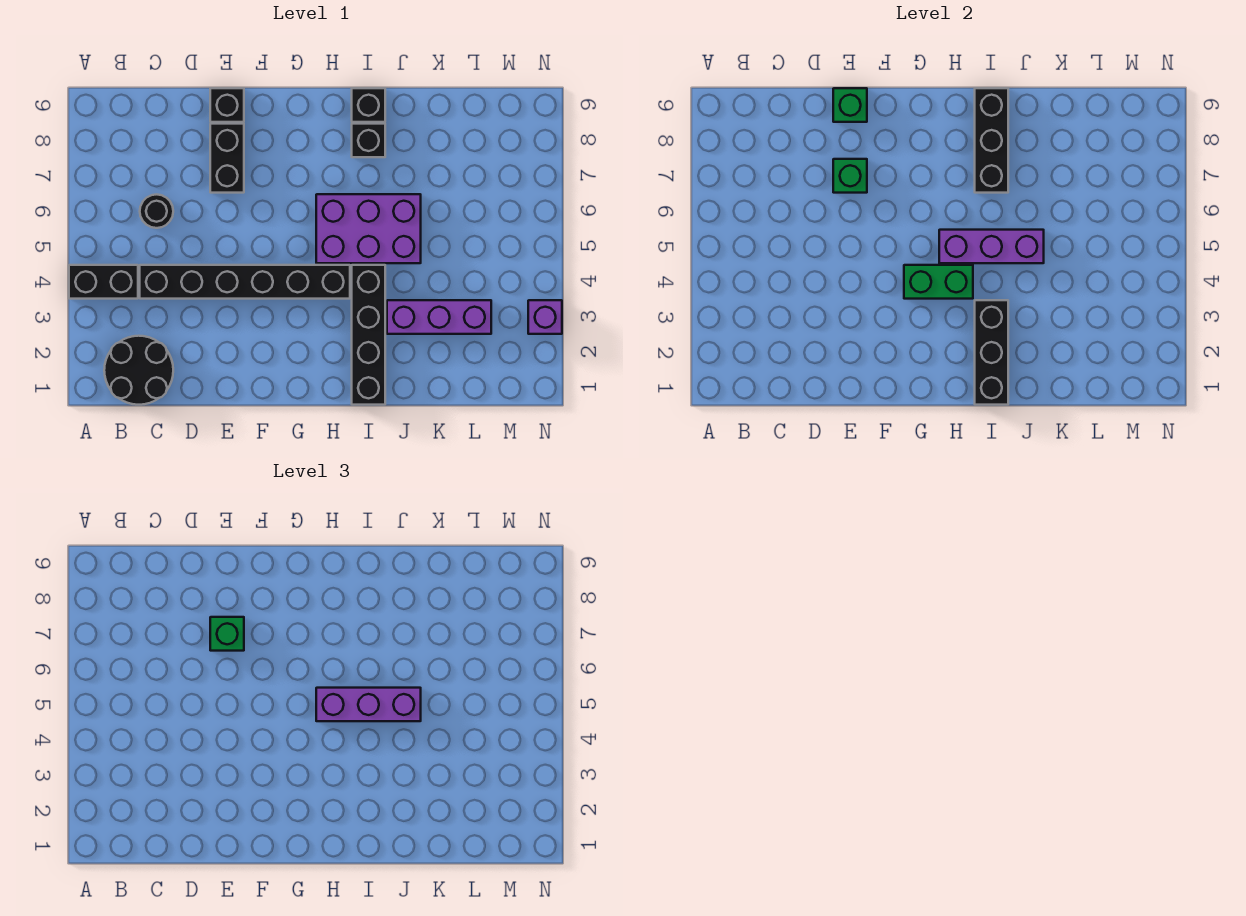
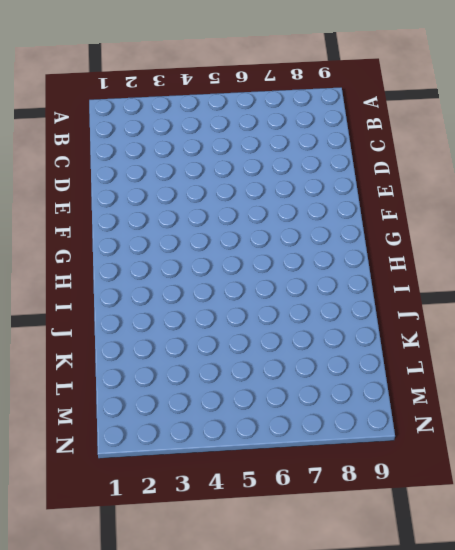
none -> black 1x2 brick [69,265,138,299]
none -> black 2x2 round brick [104,336,173,405]
none -> black 1x6 brick [140,265,350,299]

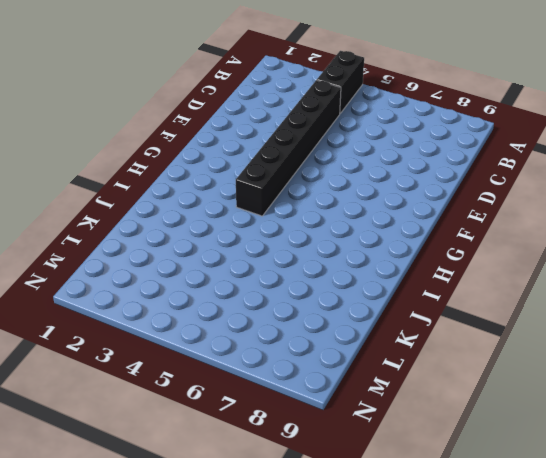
none -> black 2x2 round brick [104,336,173,405]
none -> black 1x1 round brick [140,194,173,228]
none -> black 1x2 brick [210,124,244,193]

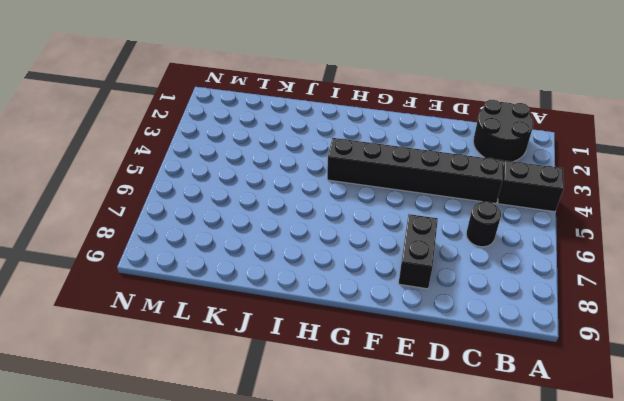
none -> black 1x1 brick [210,88,244,122]
none -> purple 2x3 brick [316,194,421,263]
none -> black 1x4 brick [352,265,385,405]

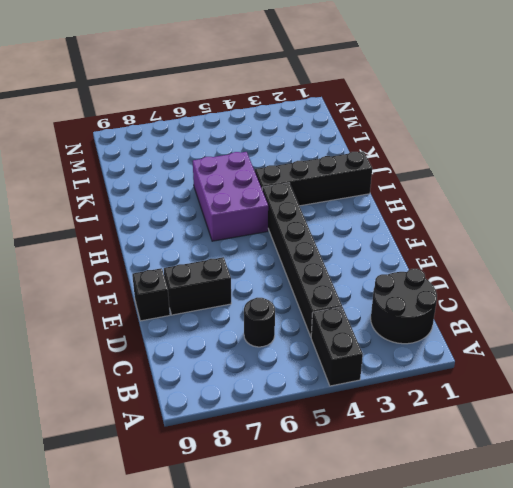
none -> black 1x1 brick [352,124,385,157]
none -> black 1x1 brick [352,88,385,122]
none -> purple 1x3 brick [387,300,491,334]

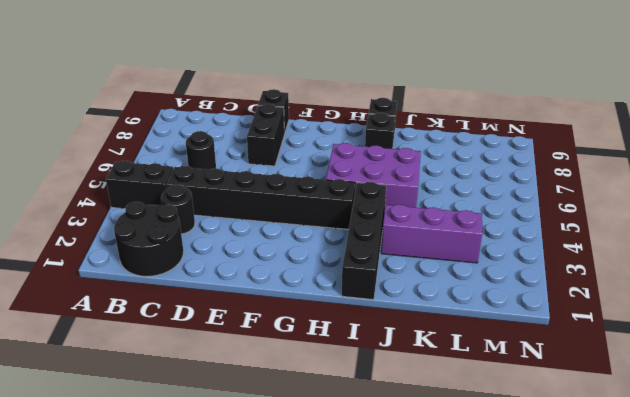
black 1x1 round brick [161,185,195,234] -> none
none -> purple 1x1 brick [528,300,562,334]
none -> green 1x1 brick [833,159,867,193]
none -> green 1x1 brick [833,88,867,122]

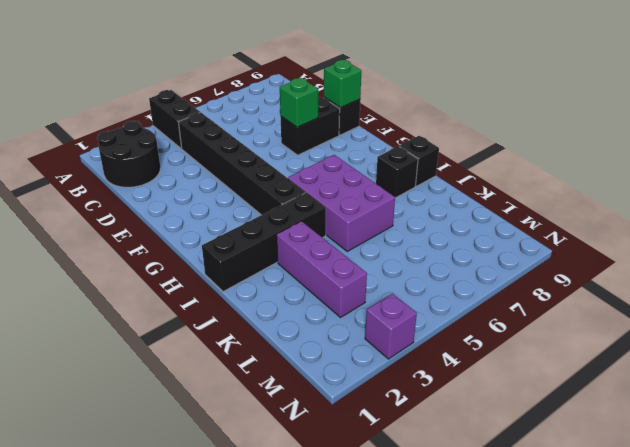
none -> black 1x1 round brick [140,194,173,228]
none -> green 1x2 brick [904,265,973,299]
none -> purple 1x3 brick [939,230,1044,263]

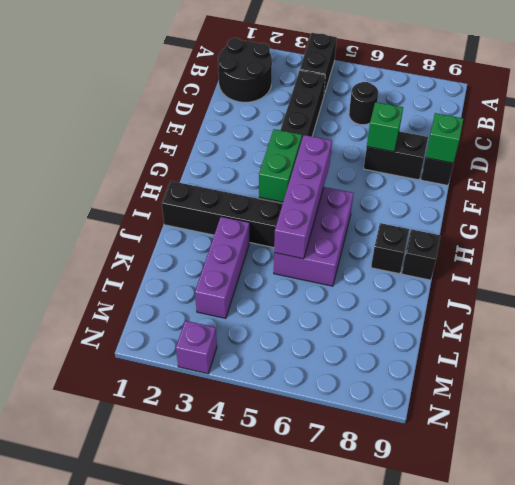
purple 1x4 brick [274,135,332,259] -> purple 1x3 brick [939,230,1044,263]
none -> black 1x3 brick [975,300,1008,405]
none -> black 1x3 brick [975,88,1008,193]
none -> green 1x1 brick [210,617,244,651]

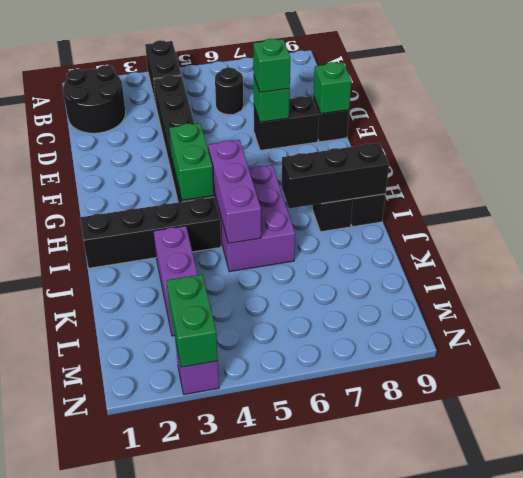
green 1x2 brick [166,274,218,367] -> none
none -> black 1x3 brick [975,300,1008,405]
none -> purple 1x3 brick [316,688,421,721]

